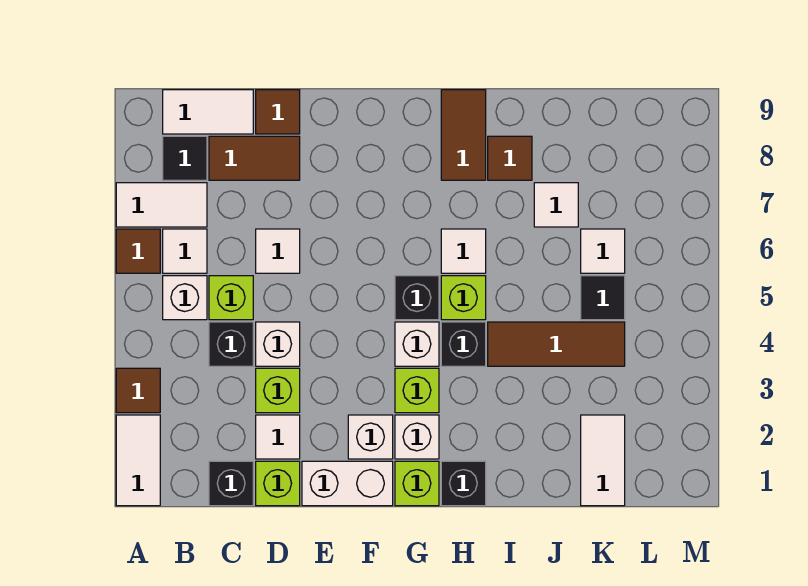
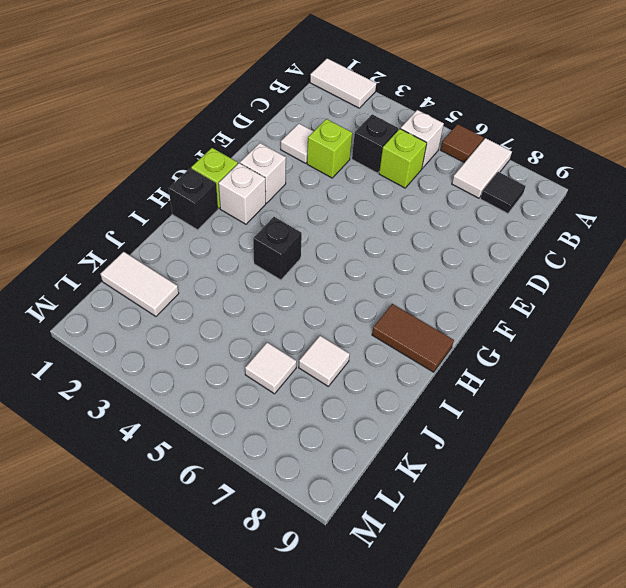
none -> brown 1x1 tile [116,368,160,413]
none -> white 1x1 tile [163,229,207,273]
none -> white 1x2 tile [163,90,253,134]
none -> black 1x1 brick [209,461,253,506]

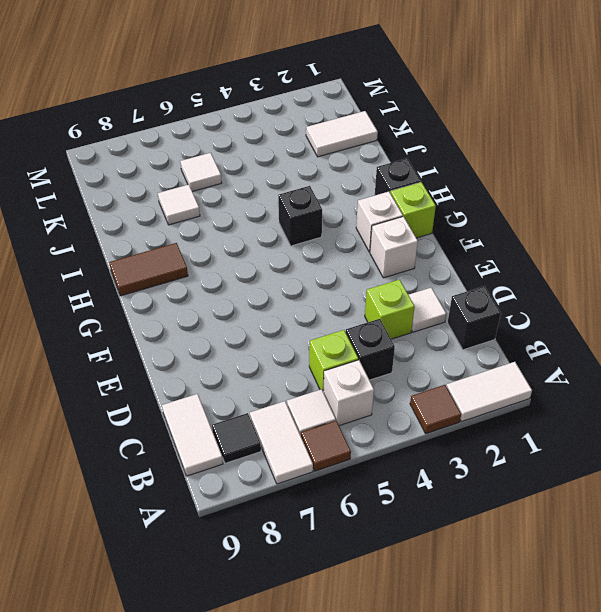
none -> brown 1x2 tile [209,136,300,180]
none -> lime 1x1 brick [256,461,300,506]
none -> white 1x1 brick [256,322,300,366]
none -> white 1x1 tile [256,229,300,273]

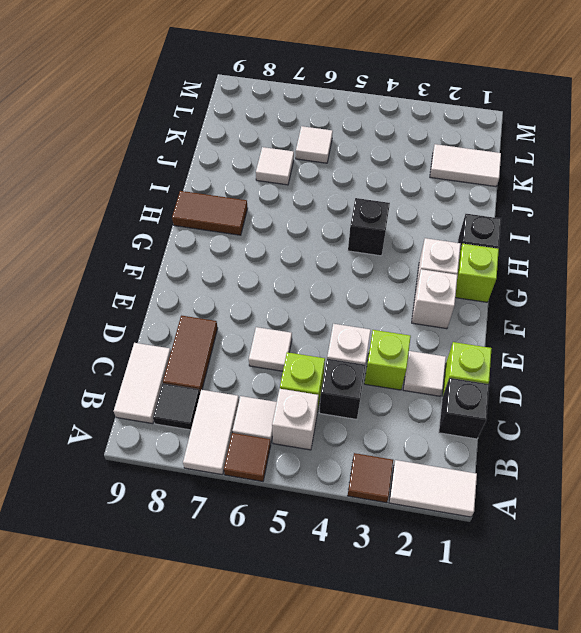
none -> brown 1x1 tile [256,90,300,134]
none -> white 1x2 brick [302,461,393,506]
none -> lime 1x1 brick [395,368,439,413]
none -> white 1x1 brick [395,322,439,366]

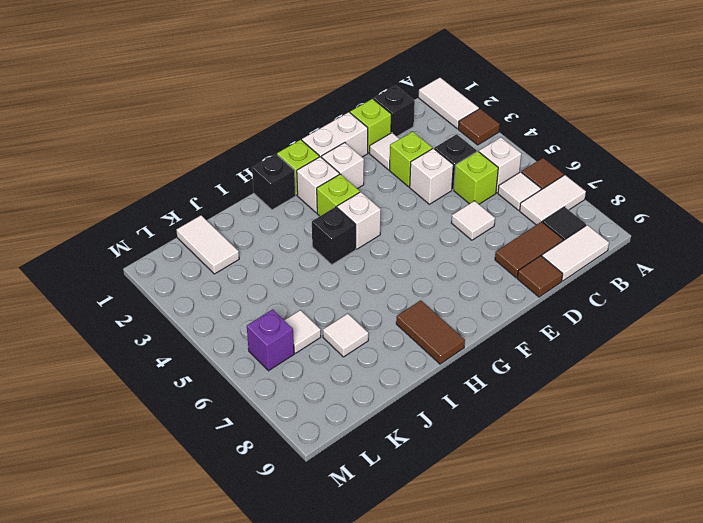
purple 1x1 brick [247,309,294,371] -> none
none -> black 1x1 brick [395,276,439,320]
none -> lime 1x1 brick [441,276,486,320]
none -> white 1x1 tile [441,229,486,273]
none -> brown 1x3 tile [488,322,625,366]

